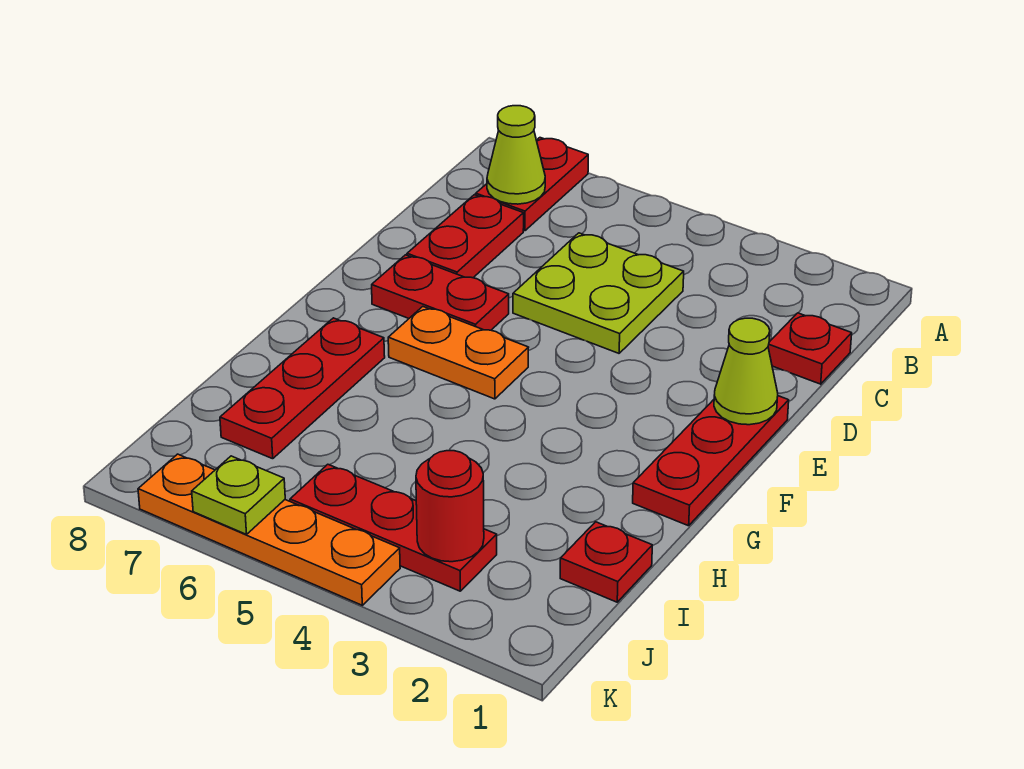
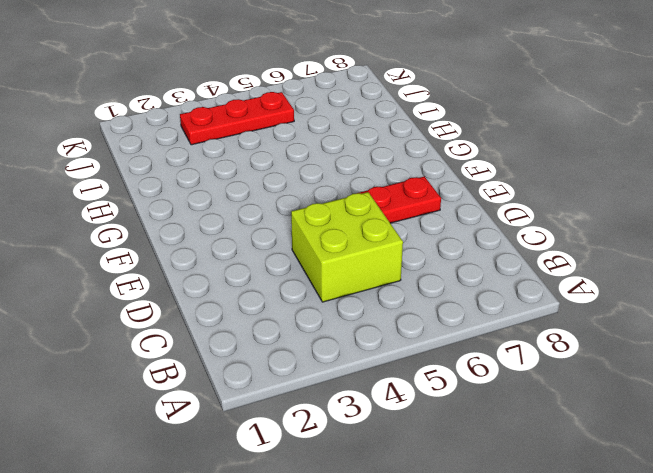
lime 2x2 brick [291,192,403,302] -> lime 2x2 plate [513,233,684,353]
none -> red 1x2 plate [476,138,588,231]
none -> red 1x1 plate [768,313,852,384]
none -> red 1x2 plate [407,195,524,278]

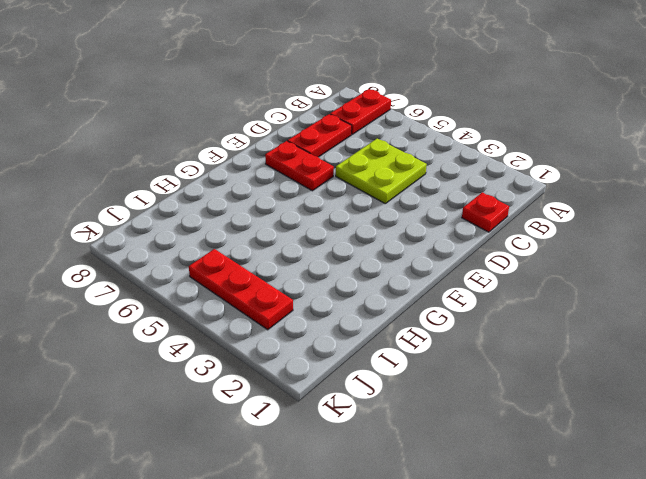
none -> red 1x3 plate [633,396,789,526]
none -> orange 1x2 plate [388,307,529,399]
none -> red 1x3 plate [220,318,385,459]

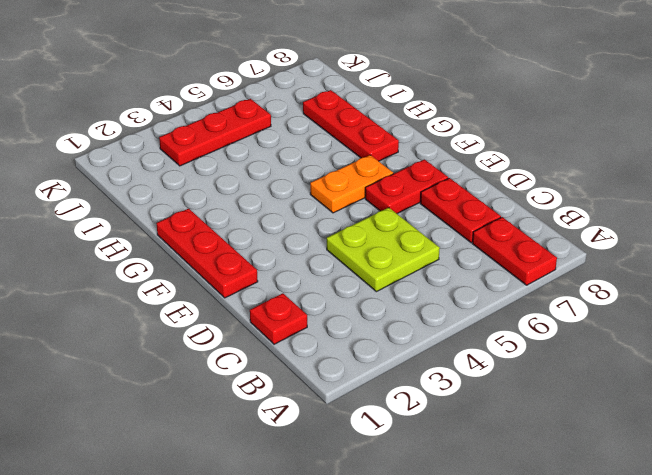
none -> red 1x1 plate [560,522,652,602]
none -> orange 1x4 plate [138,454,400,605]
none -> lime 1x1 cone [487,106,545,204]

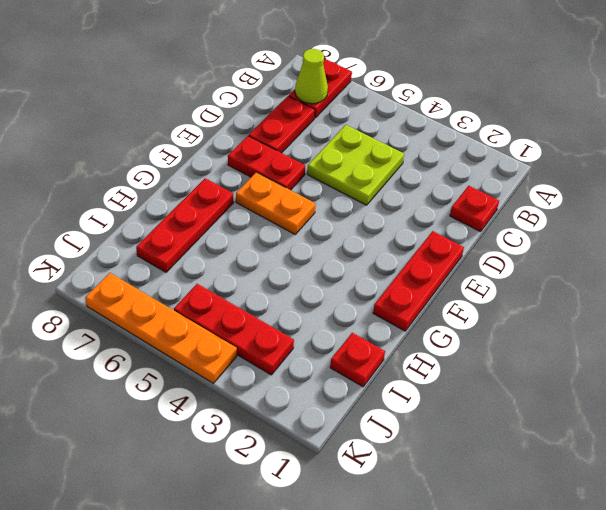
none -> lime 1x1 cone [714,318,778,425]
none -> red 1x1 round brick [416,451,484,562]
none -> lime 1x1 plate [192,456,285,535]

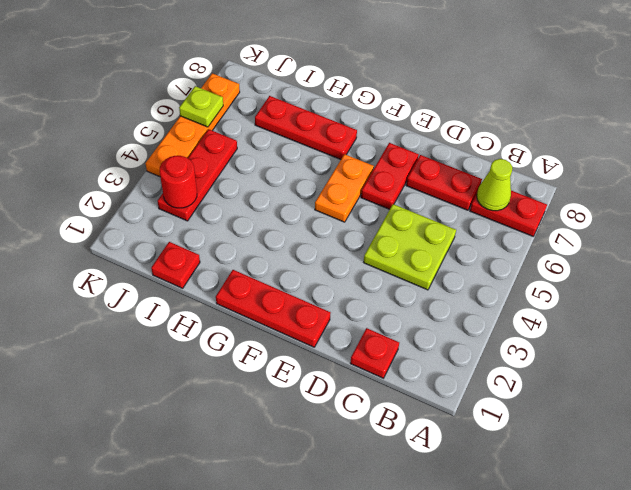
none -> lime 1x1 cone [714,318,778,425]

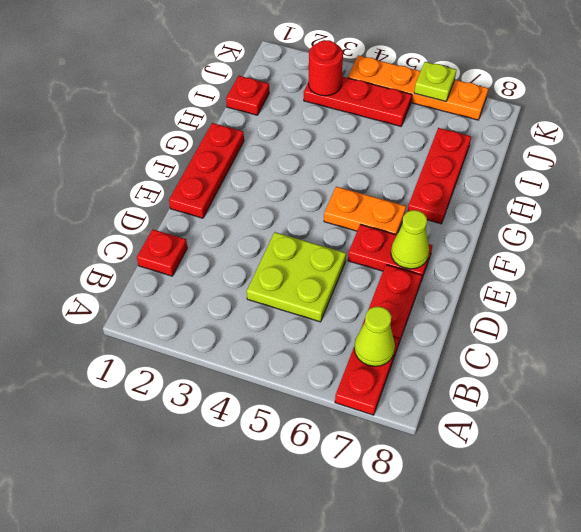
lime 1x1 cone [391,210,429,269] -> lime 1x1 cone moved to [714,318,778,425]

